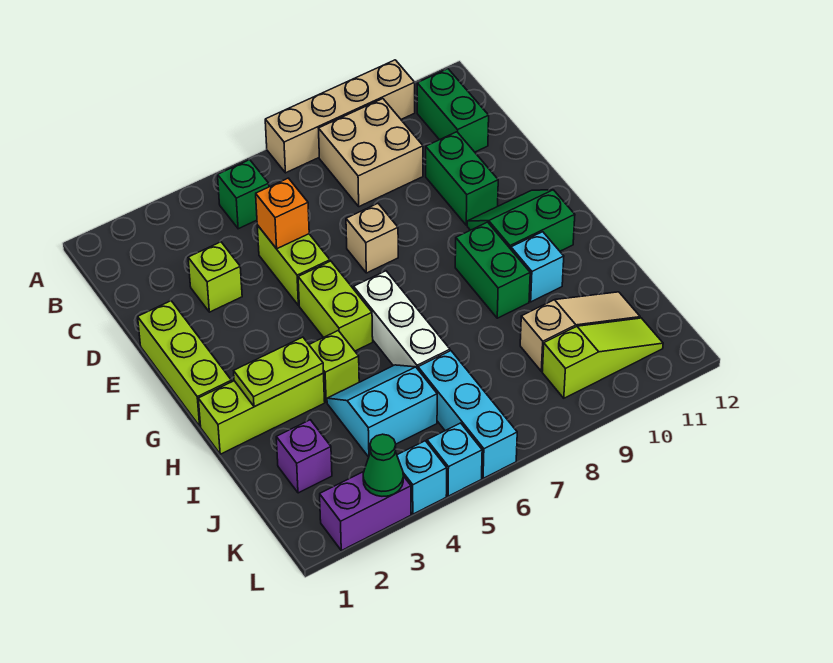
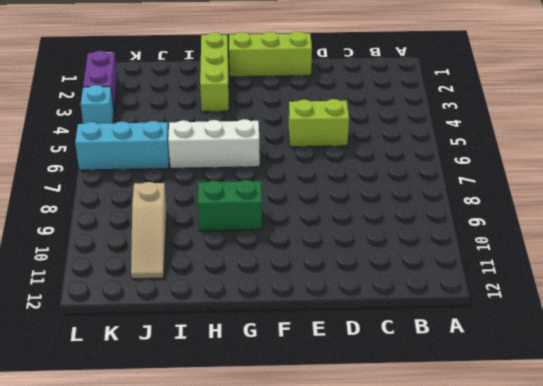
none -> tan 1x4 brick [265,60,415,173]
none -> green 1x1 brick [218,160,269,229]
none -> tan 2x2 brick [319,99,423,207]

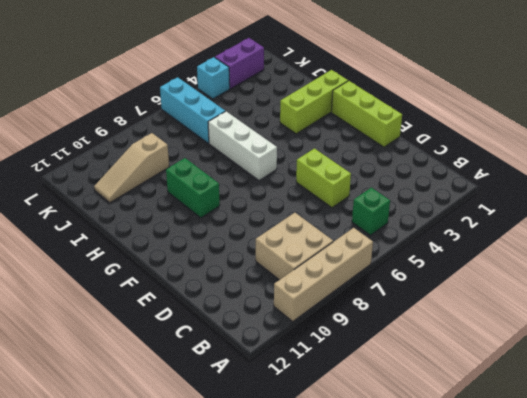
none -> green 1x2 brick [417,69,489,152]
none -> lime 1x1 brick [188,242,242,312]
none -> green 1x2 brick [426,132,498,225]

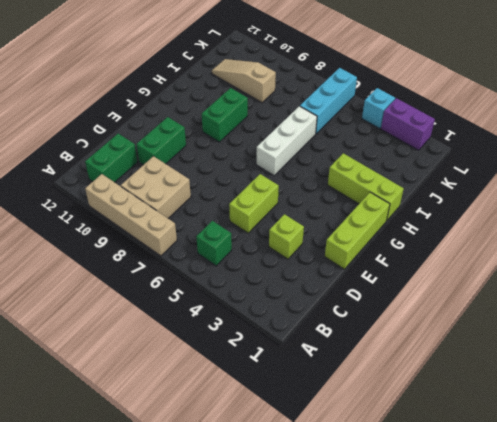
none -> tan 1x1 brick [346,204,398,273]
none -> lime 1x2 brick [298,261,373,351]
none -> green 2x2 slope [467,190,575,251]

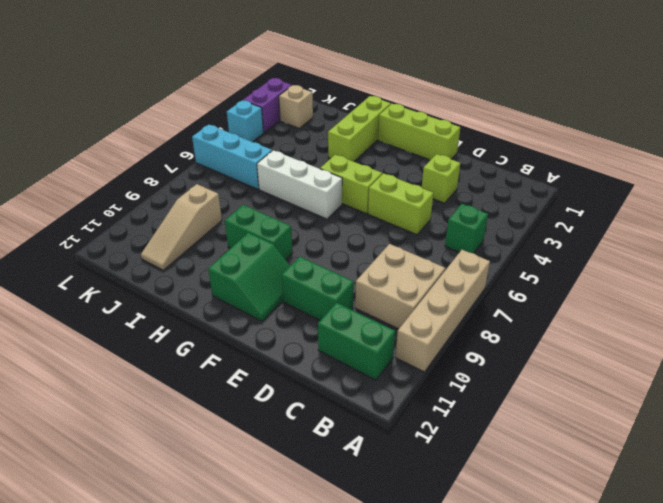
tan 1x1 brick [279,85,313,128] -> tan 1x1 brick moved to [346,204,398,273]
none -> lime 1x1 brick [309,331,359,402]
none -> cyan 1x1 brick [511,232,564,302]
none -> cyan 2x2 slope [327,365,437,457]

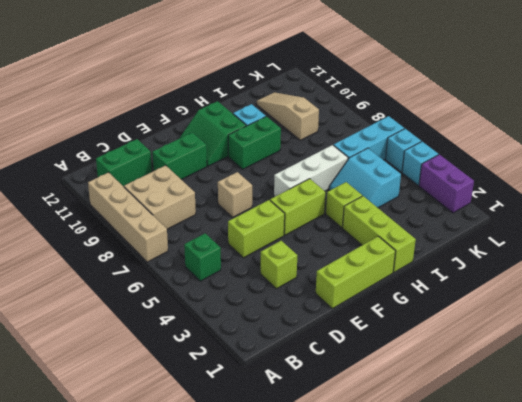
none -> purple 1x1 brick [276,420,332,493]
none -> lime 1x3 slope [542,318,663,398]
none -> orange 1x1 brick [256,178,309,249]

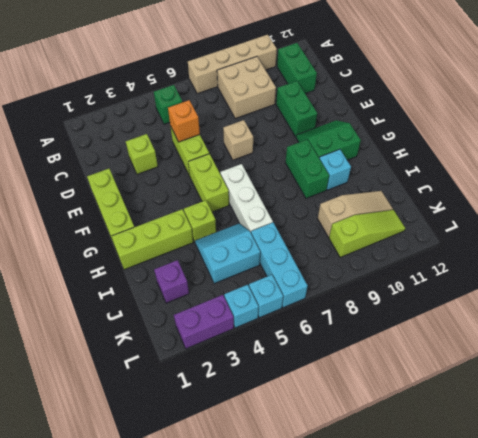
none -> lime 1x2 plate [234,337,324,407]
none -> green 1x1 cone [363,434,403,496]

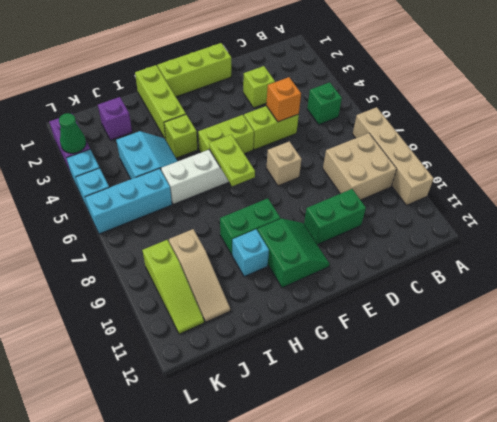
lime 1x2 plate [209,134,255,186] -> lime 1x2 plate moved to [234,337,324,407]
none -> green 1x2 brick [417,69,489,152]

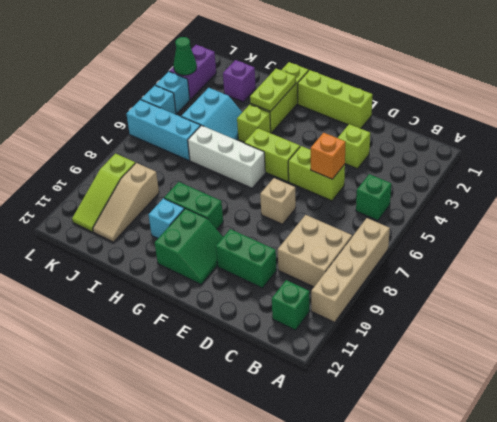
green 1x1 brick [272,280,310,330] -> green 1x2 brick [417,69,489,152]

